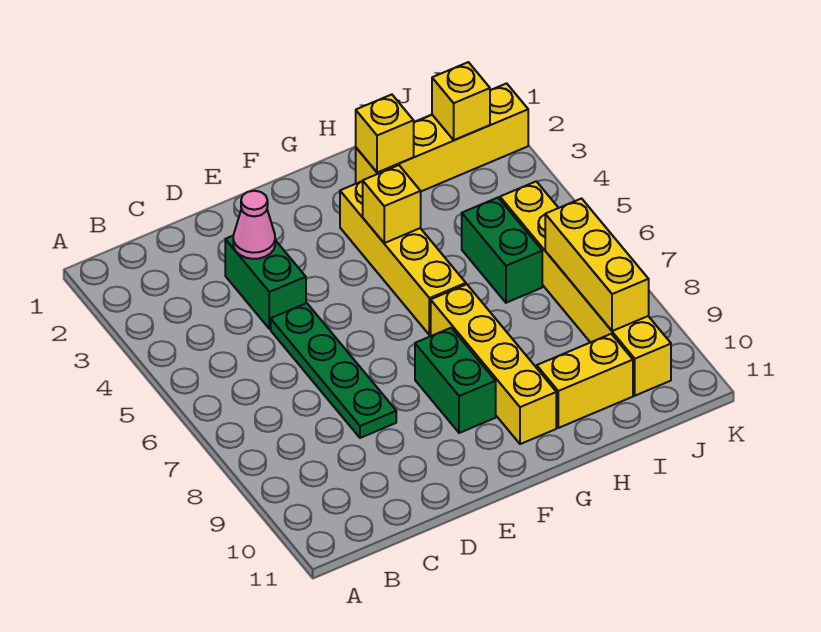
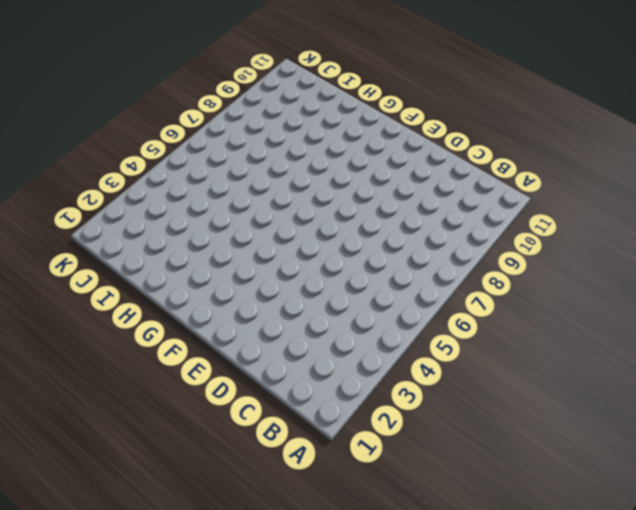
none -> green 1x2 brick [225,236,306,329]
none -> green 1x4 plate [271,303,396,438]
none -> green 1x2 brick [415,328,496,433]

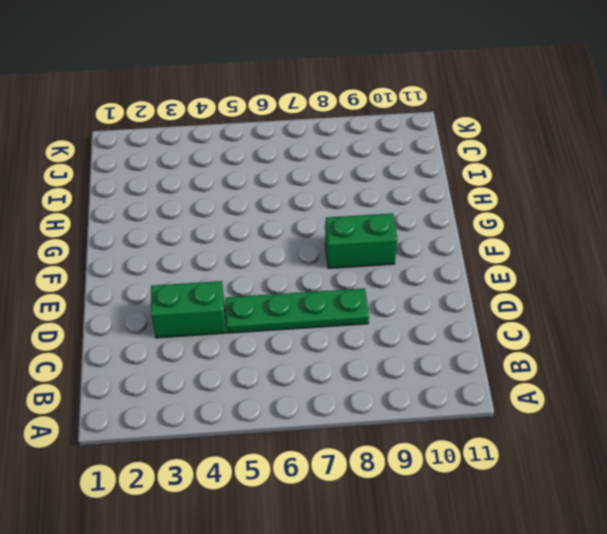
none -> yellow 1x4 brick [340,181,466,335]
none -> yellow 1x4 brick [431,284,556,444]
none -> yellow 1x4 brick [356,83,528,191]

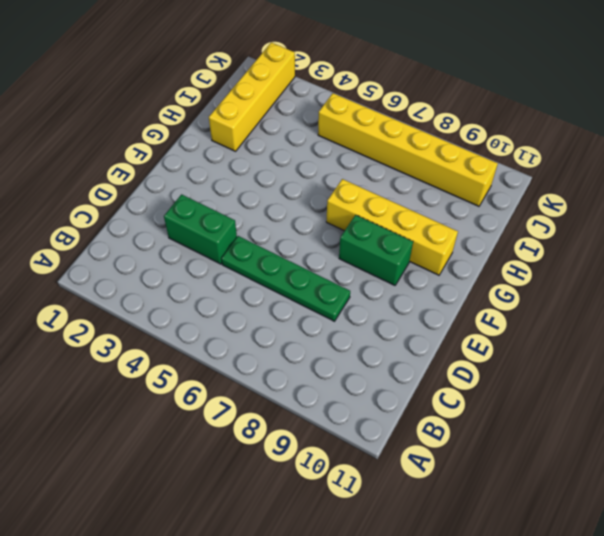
none -> yellow 1x4 brick [340,181,466,335]
none -> yellow 1x2 brick [537,334,633,428]
none -> green 1x2 brick [462,198,542,303]

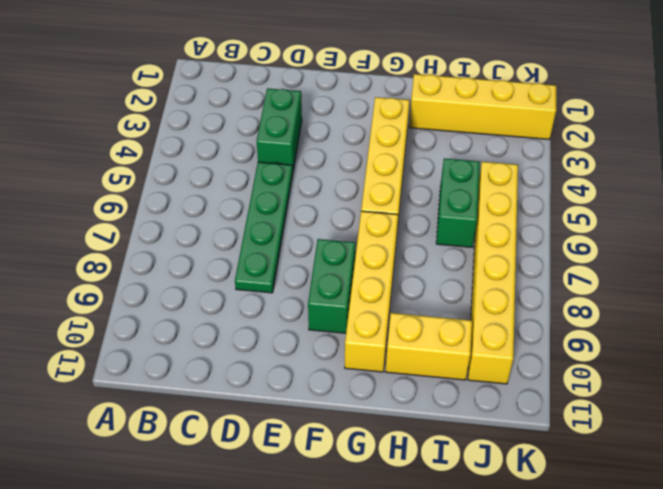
none -> pink 1x1 cone [233,191,275,259]
none -> yellow 1x1 brick [363,165,421,243]
none -> yellow 1x1 brick [356,95,414,173]

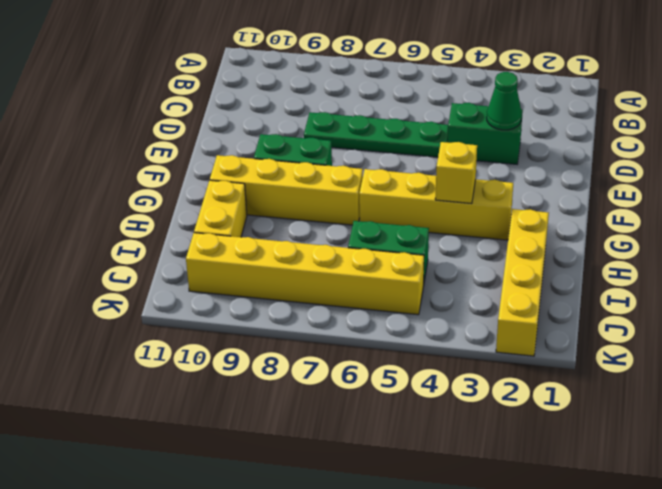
green 1x1 cone [487,72,522,130] -> pink 1x1 cone [233,191,275,259]
none -> yellow 1x1 brick [356,95,414,173]
none -> yellow 1x1 brick [432,62,490,140]
none -> yellow 1x3 brick [545,199,649,331]

